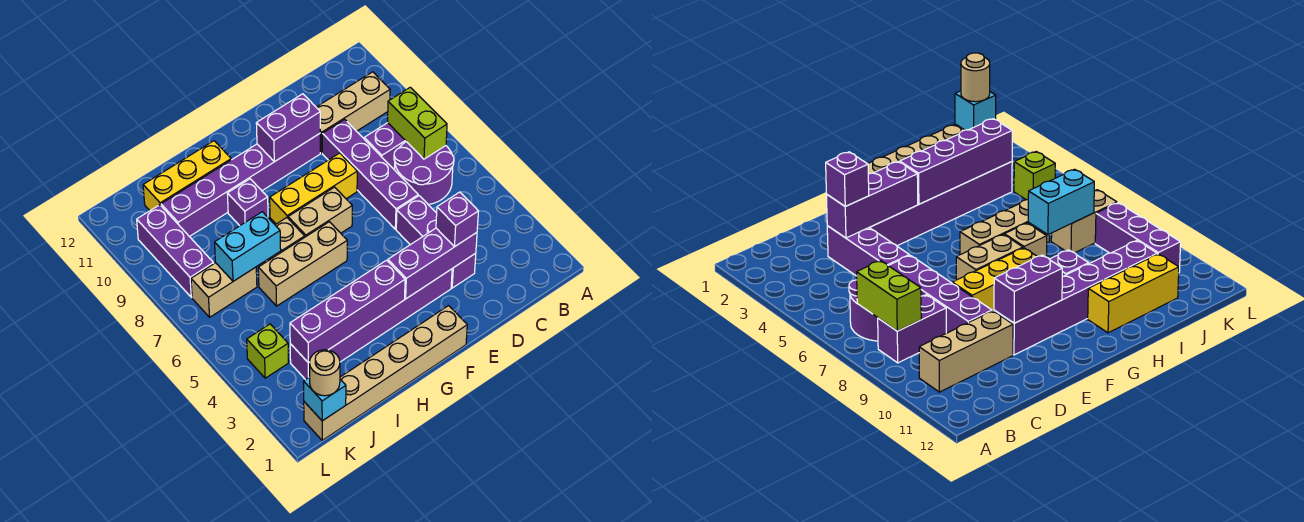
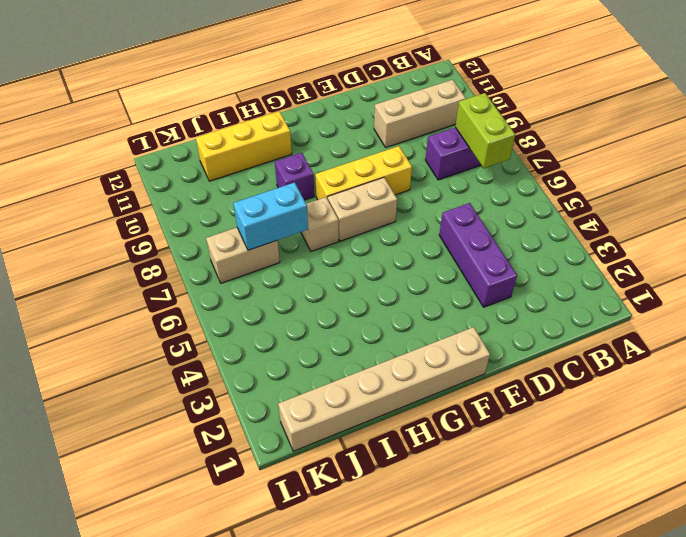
none -> purple 2x2 round brick [394,142,454,204]
none -> purple 1x4 brick [322,119,418,229]
none -> purple 1x6 brick [290,269,452,380]

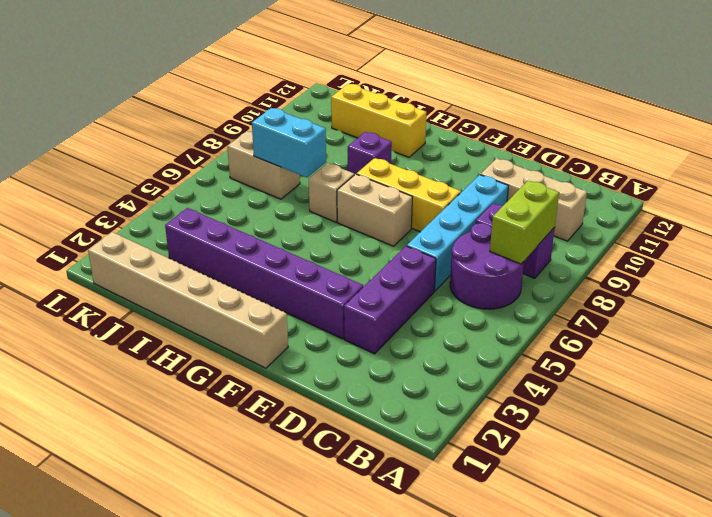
cyan 1x4 brick [407,175,508,291] -> purple 1x4 brick [322,119,418,229]
none -> purple 1x6 brick [161,134,320,237]
none -> tan 1x3 brick [258,222,347,306]
none -> lime 1x1 brick [247,324,288,378]

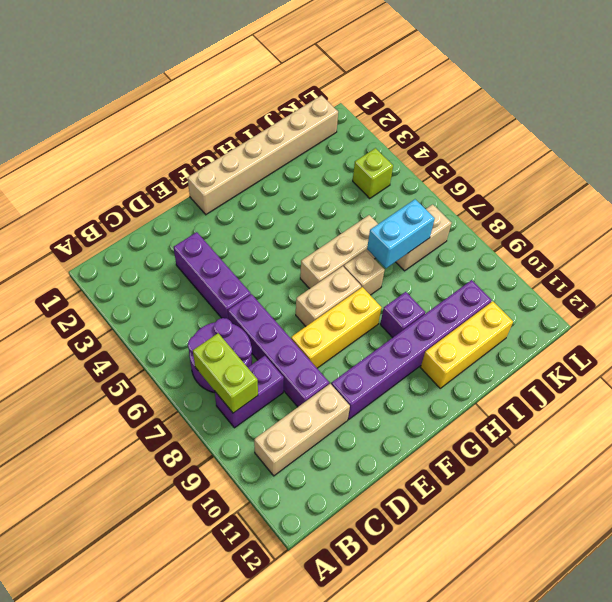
none -> purple 1x6 brick [290,269,452,380]
none -> purple 1x3 brick [137,205,214,297]
none -> purple 1x3 brick [388,228,477,299]

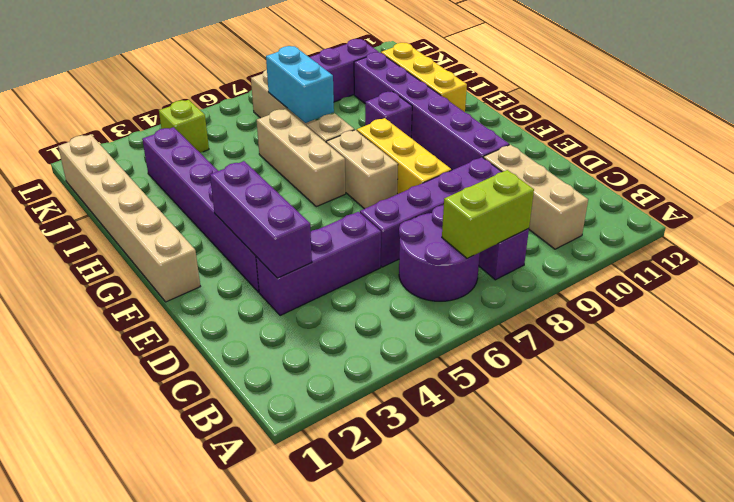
none -> purple 1x2 brick [256,94,320,162]
none -> purple 1x4 brick [290,260,405,363]
none -> cyan 1x1 brick [304,377,346,421]

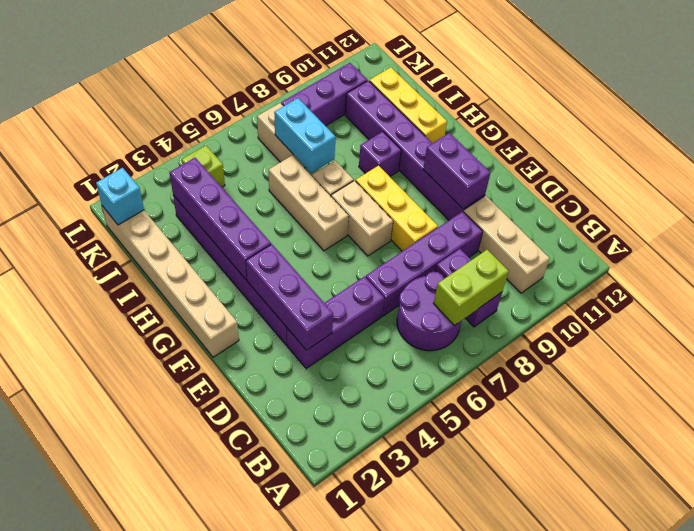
none -> purple 1x1 brick [436,192,479,247]
none -> tan 1x1 round brick [310,350,340,396]

